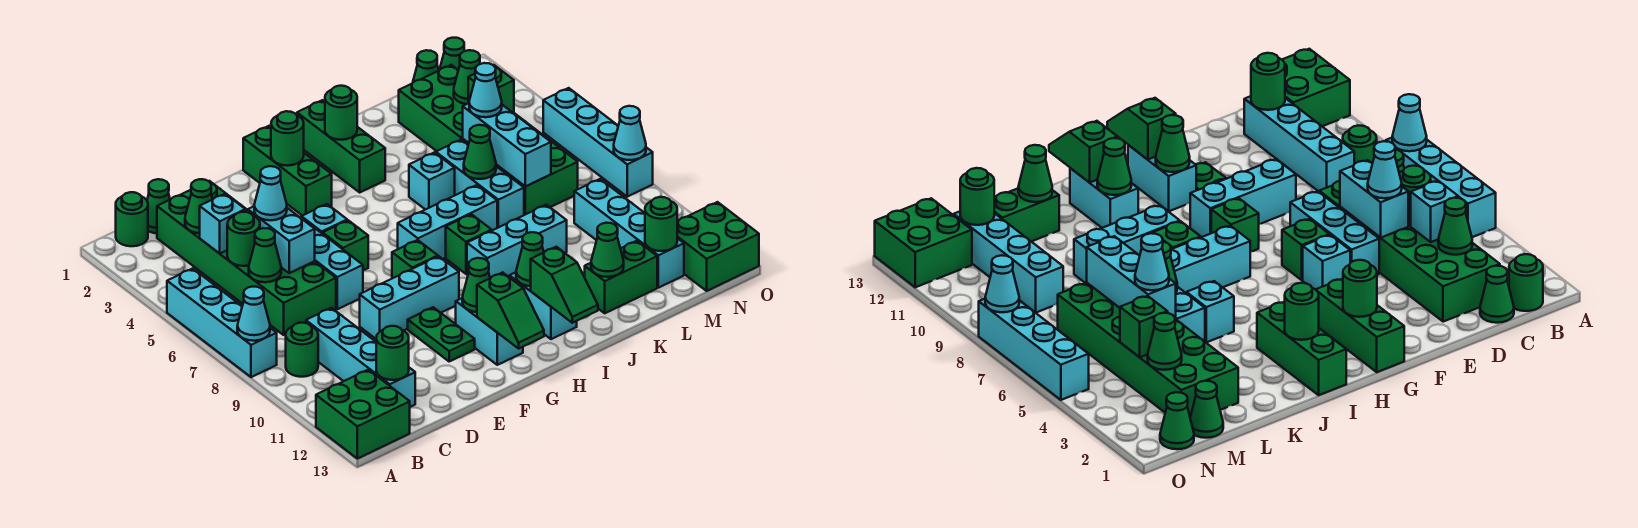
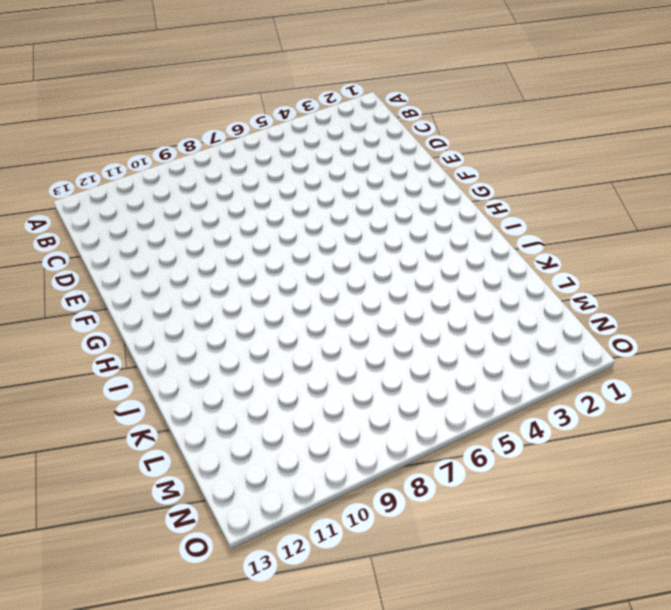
none -> cyan 1x4 brick [167,268,277,377]
none -> green 2x2 brick [316,370,410,459]
none -> green 1x1 round brick [116,192,148,246]
none -> green 1x1 round brick [286,323,318,377]

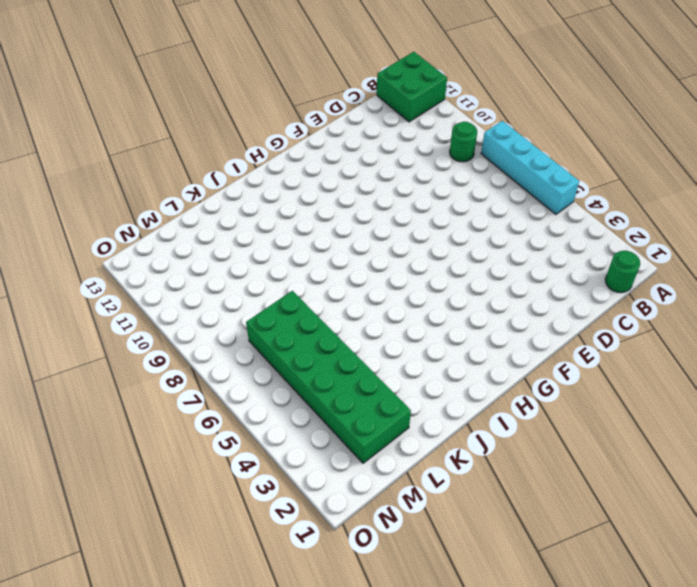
none -> green 1x1 cone [147,179,170,233]
none -> green 2x6 brick [157,181,336,335]
none -> cyan 1x4 brick [306,308,415,407]
none -> cyan 1x3 brick [300,217,363,309]

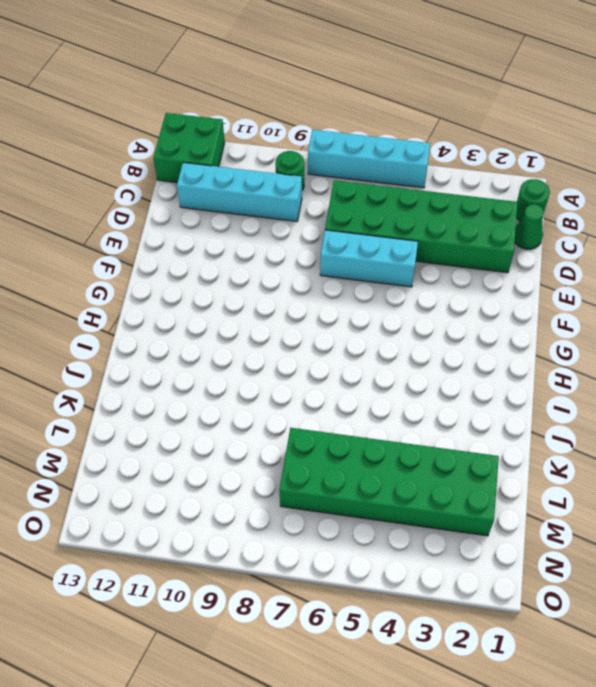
none -> cyan 1x3 brick [360,256,459,339]
none -> cyan 1x1 brick [301,204,347,234]
none -> green 1x1 brick [323,220,368,270]
none -> green 1x2 plate [408,307,475,361]

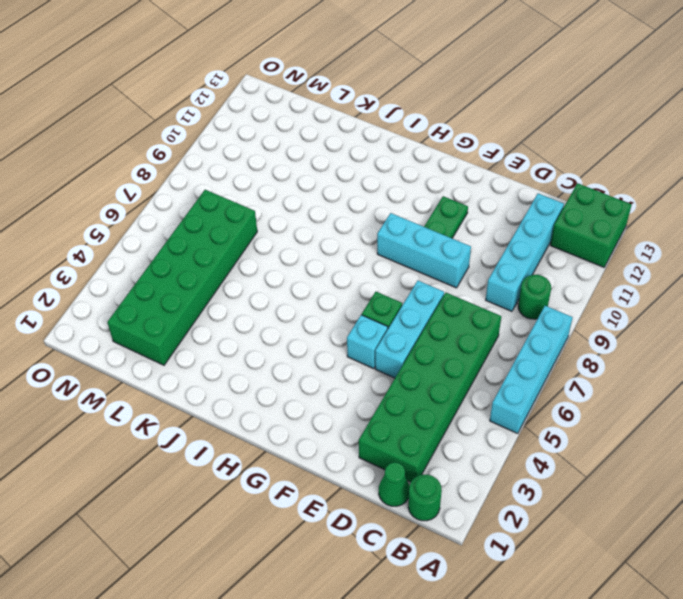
none -> green 1x3 brick [243,126,332,216]
none -> green 1x1 brick [392,240,438,278]
none -> cyan 1x2 brick [456,298,523,365]
none -> cyan 1x3 brick [398,185,497,259]

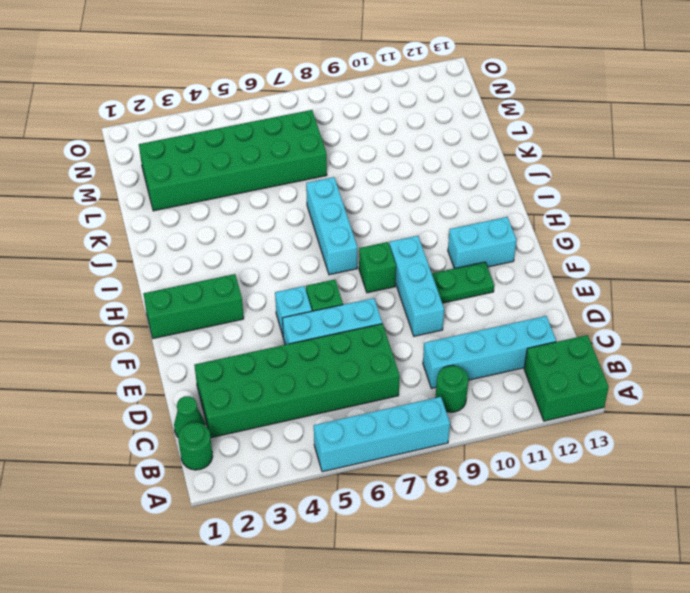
none -> green 1x3 brick [297,100,385,192]
none -> green 1x1 brick [446,214,492,274]
none -> cyan 1x3 brick [467,205,567,278]
none -> cyan 1x2 brick [510,272,577,339]

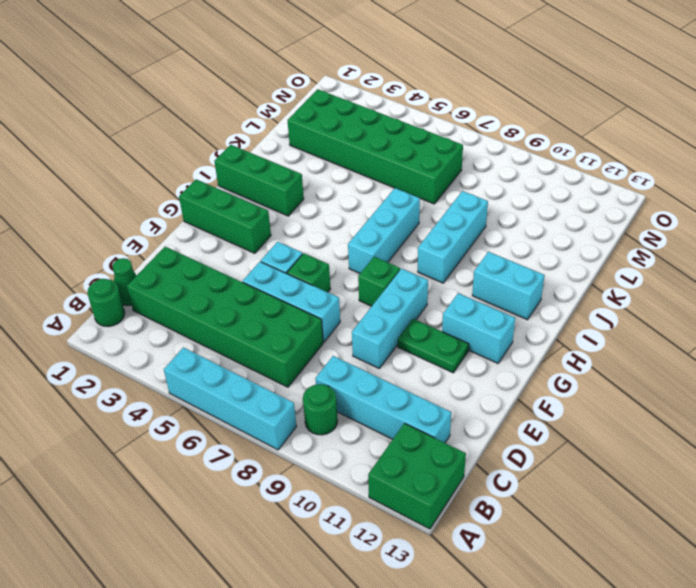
none -> green 1x1 brick [446,214,492,274]
none -> cyan 1x1 brick [409,152,455,210]
none -> cyan 1x3 brick [436,140,524,228]
none -> green 1x2 brick [585,241,657,313]

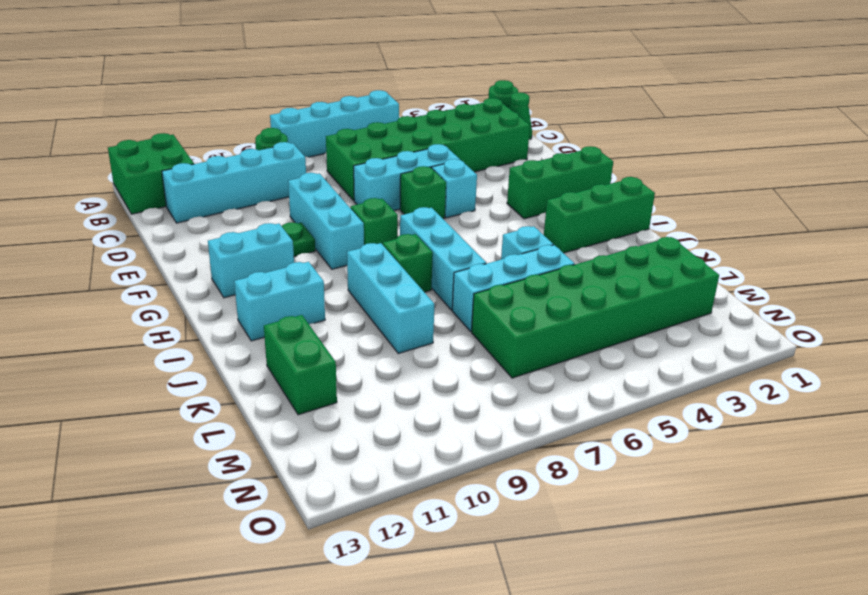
none -> green 1x1 cone [413,50,439,82]
none -> cyan 1x4 brick [574,179,684,288]
none -> green 1x1 cone [440,38,464,70]
none -> green 2x2 brick [677,202,759,291]

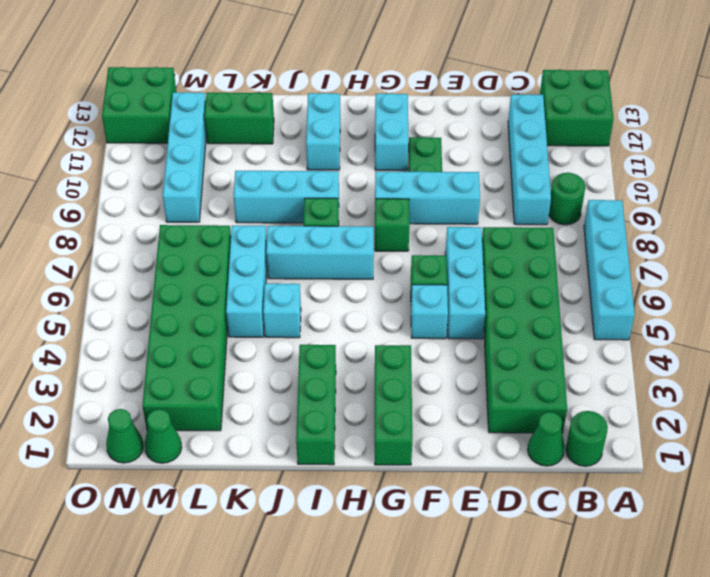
none -> cyan 1x4 brick [543,88,653,197]
none -> cyan 1x1 cone [237,287,270,341]
none -> green 1x1 cone [185,179,213,233]
none -> cyan 1x1 brick [200,194,245,253]

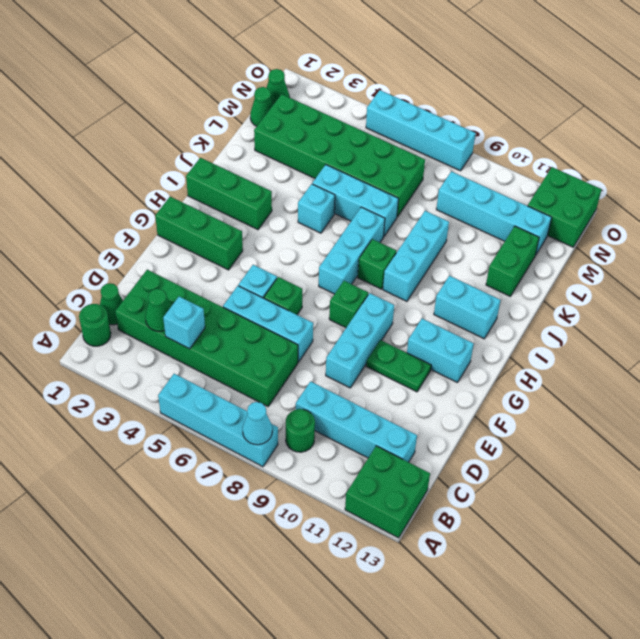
none -> green 1x1 round brick [227,212,260,266]
none -> green 1x1 cone [249,228,281,282]
none -> green 1x1 round brick [376,326,409,380]
none -> cyan 1x2 brick [248,206,315,273]

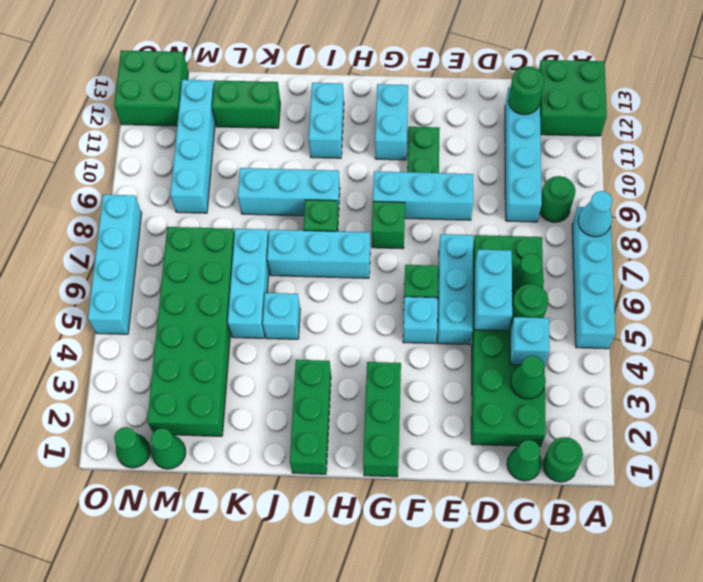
none -> green 1x1 round brick [271,111,304,166]
none -> green 1x1 cone [462,258,490,312]
none -> green 1x2 slope [477,272,544,348]
none -> green 1x1 round brick [325,86,357,140]

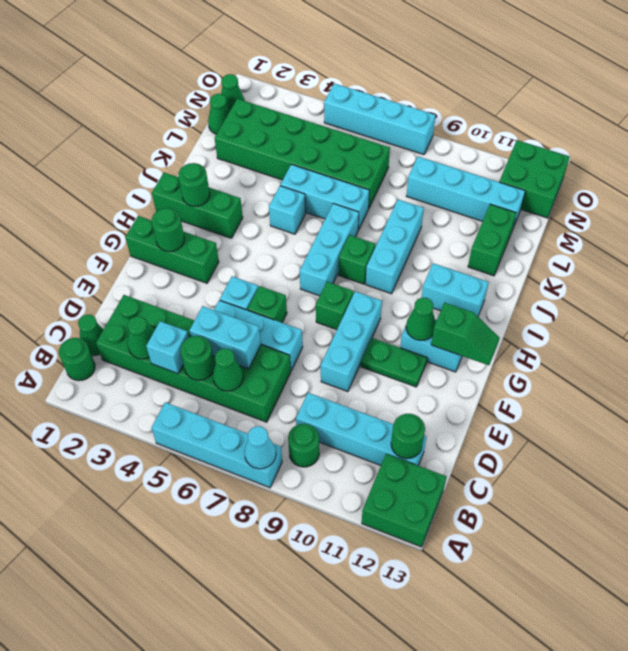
none -> green 1x1 cone [516,232,544,286]
none -> green 1x2 slope [531,247,598,323]
none -> green 1x1 cone [464,125,496,179]
none -> green 1x1 cone [591,223,624,277]

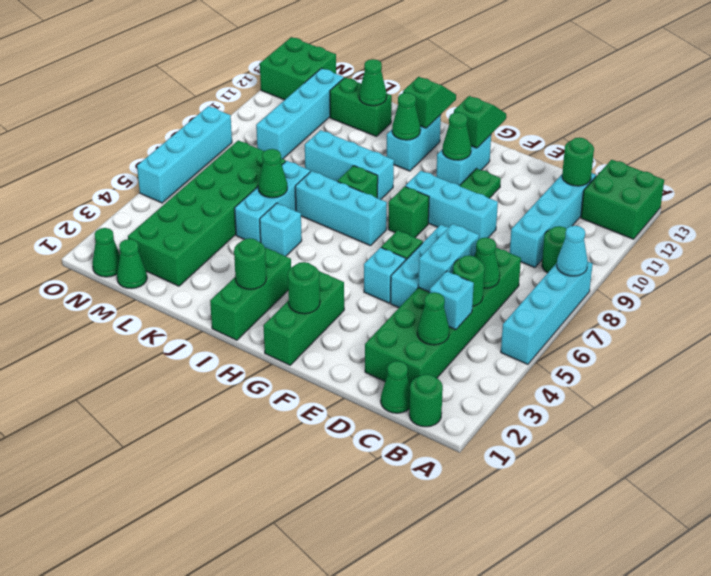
none -> cyan 1x3 brick [463,103,551,186]
none -> green 1x1 cone [454,50,480,104]
none -> green 1x1 brick [468,65,514,113]
none -> green 1x1 round brick [645,197,677,251]

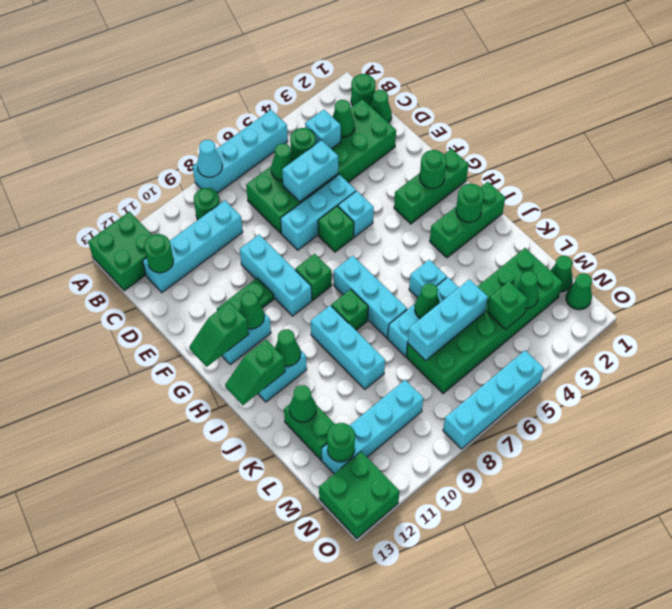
none -> cyan 1x1 cone [614,106,646,160]
none -> cyan 1x1 cone [254,166,287,220]
none -> cyan 1x1 cone [469,63,502,117]

